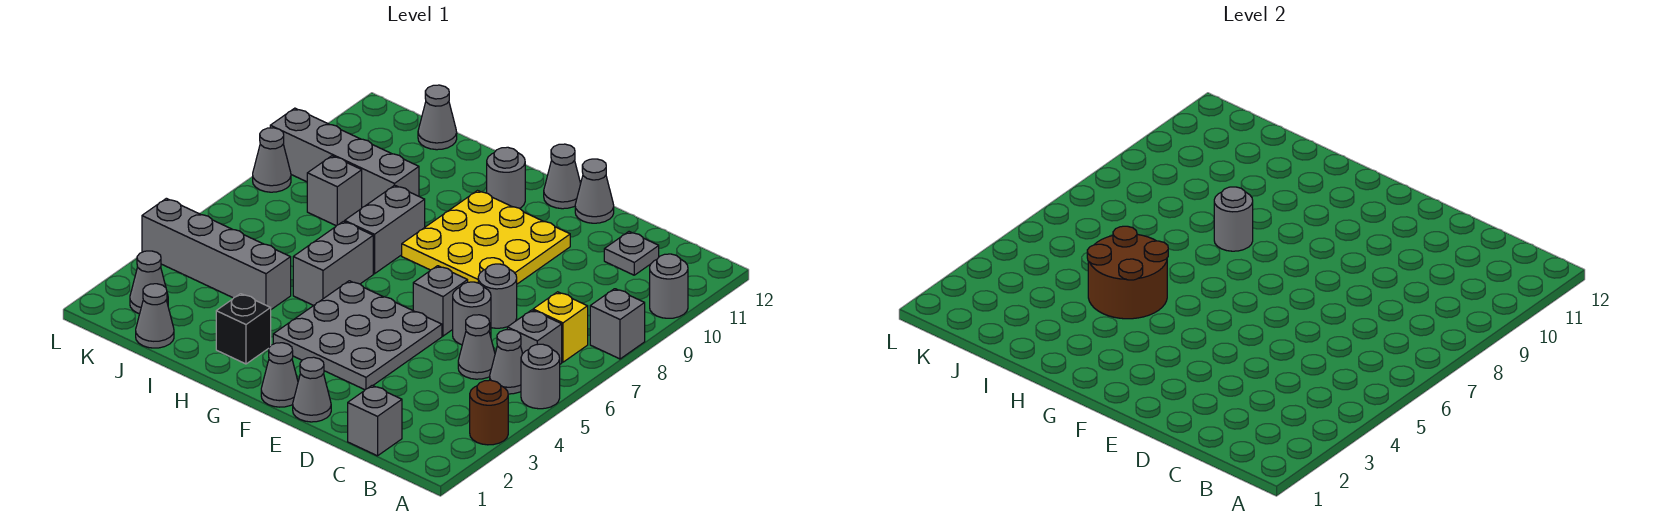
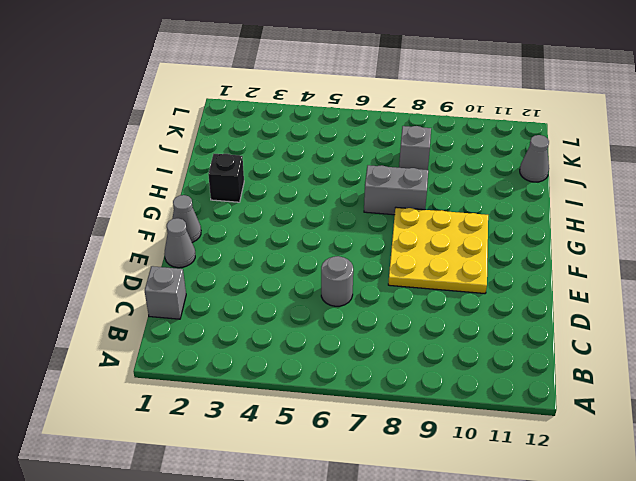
none -> brown 1x1 round brick [470,380,508,445]
none -> grey 1x1 round brick [521,344,560,409]
none -> grey 1x1 brick [590,289,645,359]
none -> grey 1x1 round brick [650,254,688,318]

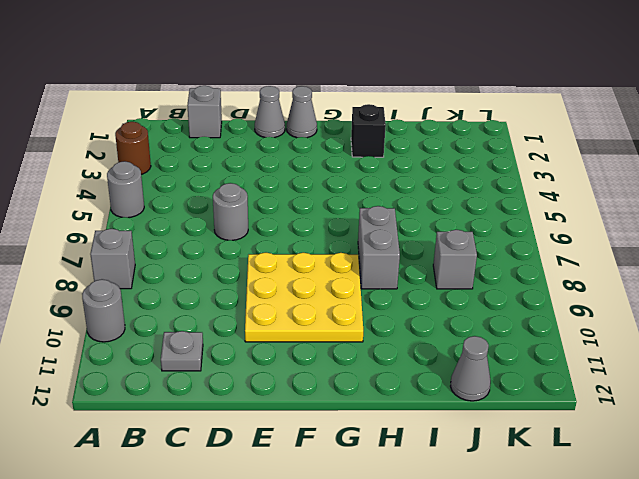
none -> grey 1x1 cone [490,330,523,394]
none -> grey 1x1 brick [507,310,562,364]
none -> yellow 1x1 brick [533,292,588,362]
none -> grey 1x1 cone [458,315,495,379]

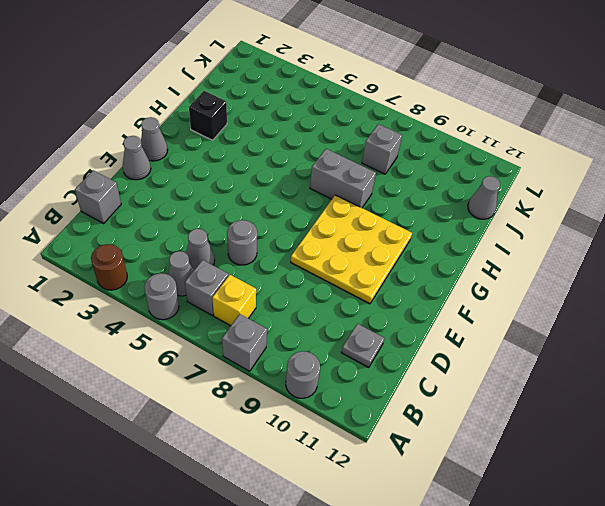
none -> grey 1x1 round brick [478,264,517,328]
none -> grey 3x3 plate [273,281,442,390]
none -> grey 1x1 brick [413,266,468,336]
none -> grey 1x1 cone [575,159,614,223]

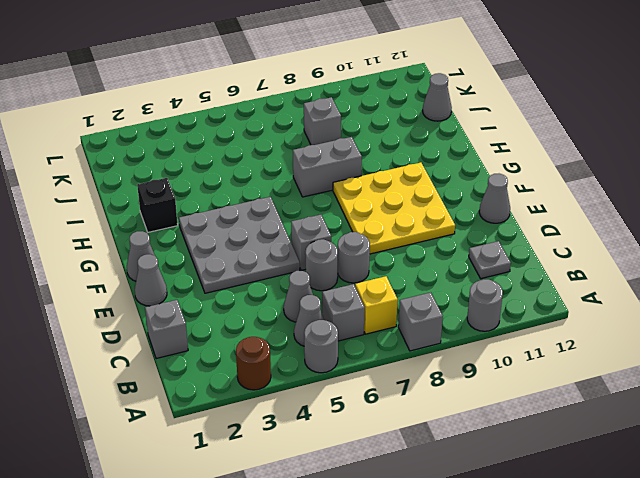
none -> grey 1x1 cone [544,144,581,209]
none -> grey 1x1 round brick [487,147,525,208]
none -> grey 1x2 brick [293,221,373,305]
none -> grey 1x4 brick [142,198,291,309]

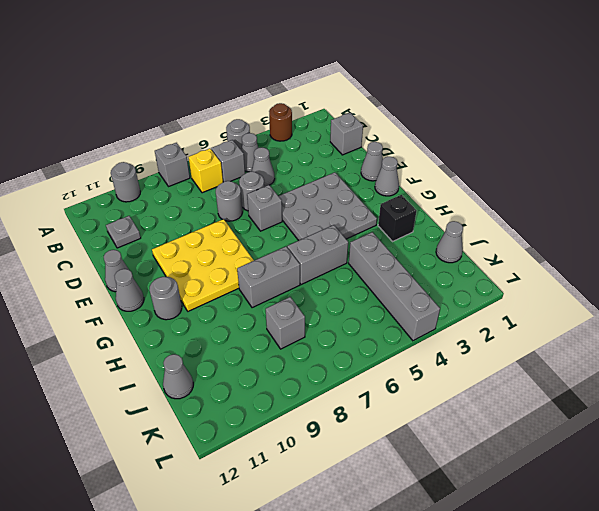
none -> grey 1x4 brick [270,108,419,207]
none -> grey 1x1 cone [130,251,168,314]
none -> grey 1x1 cone [253,128,291,192]
none -> brown 2x2 round brick [1087,226,1168,319]

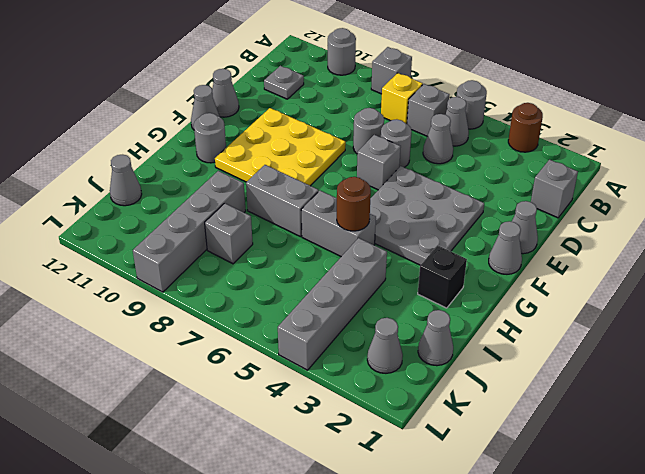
brown 1x1 round brick [337,177,371,231] -> brown 2x2 round brick [1087,226,1168,319]
none -> grey 1x1 cone [253,128,291,192]
none -> grey 1x1 round brick [1214,187,1253,251]

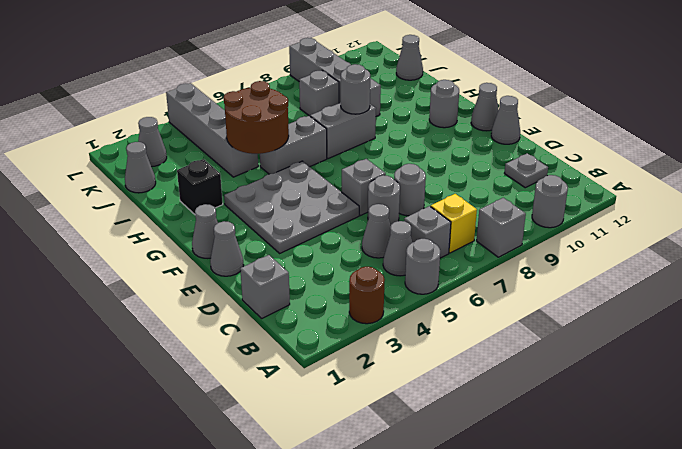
none -> yellow 3x3 plate [402,191,570,284]
none -> grey 1x1 cone [253,128,291,192]

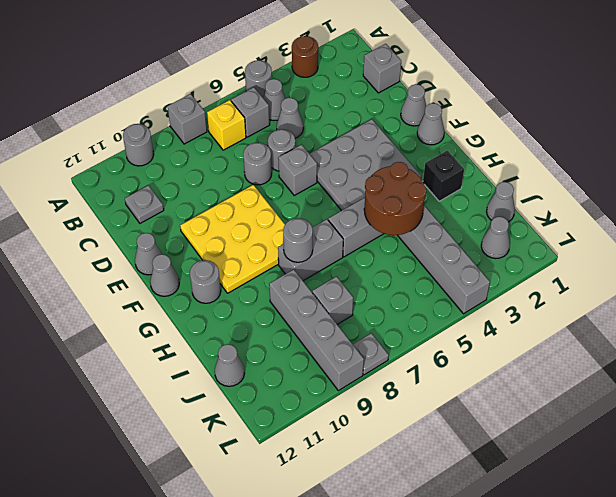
grey 1x1 plate [353,333,389,375] -> grey 1x1 cone [253,128,291,192]

